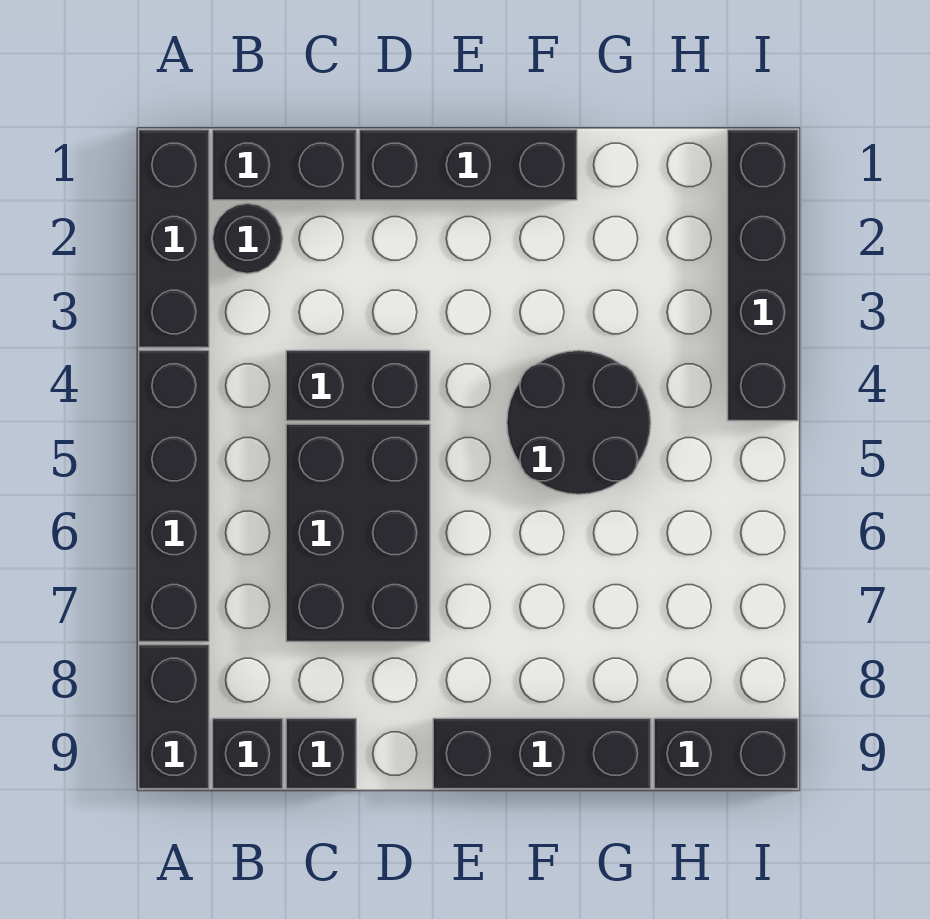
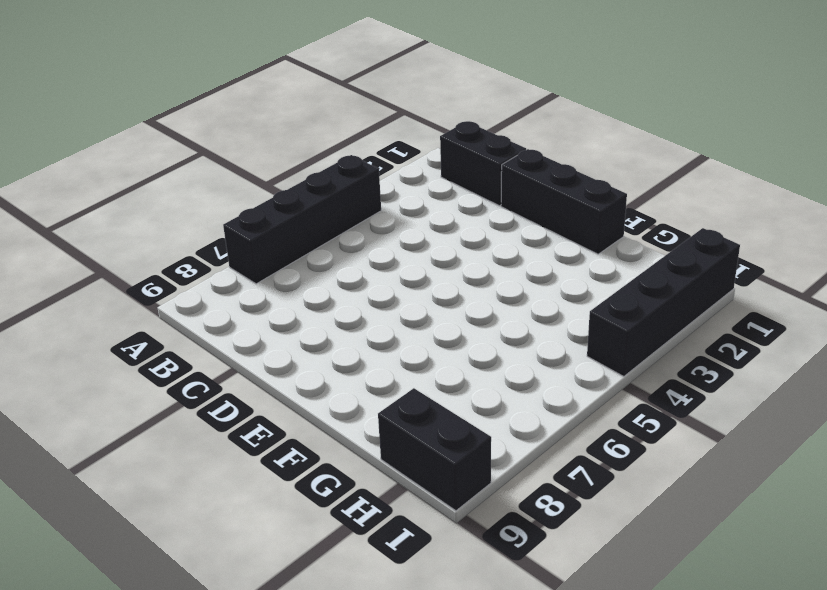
none -> black 1x3 brick [139,130,209,347]
none -> black 1x2 brick [139,645,209,789]
none -> black 1x1 round brick [213,204,283,274]

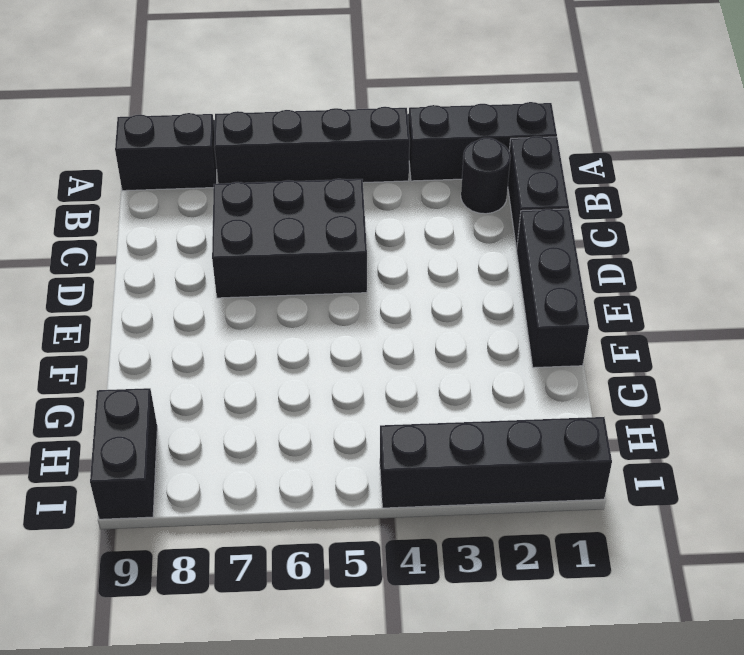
none -> black 1x1 brick [213,719,283,789]
none -> black 1x2 brick [286,351,430,421]
none -> black 1x1 brick [286,719,356,789]

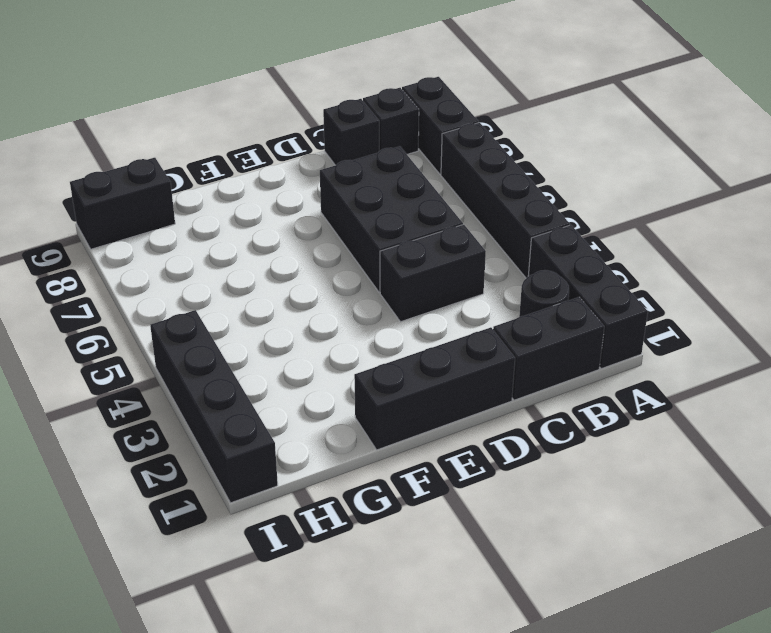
none -> black 1x3 brick [433,719,651,789]
none -> black 2x2 round brick [507,351,651,494]

